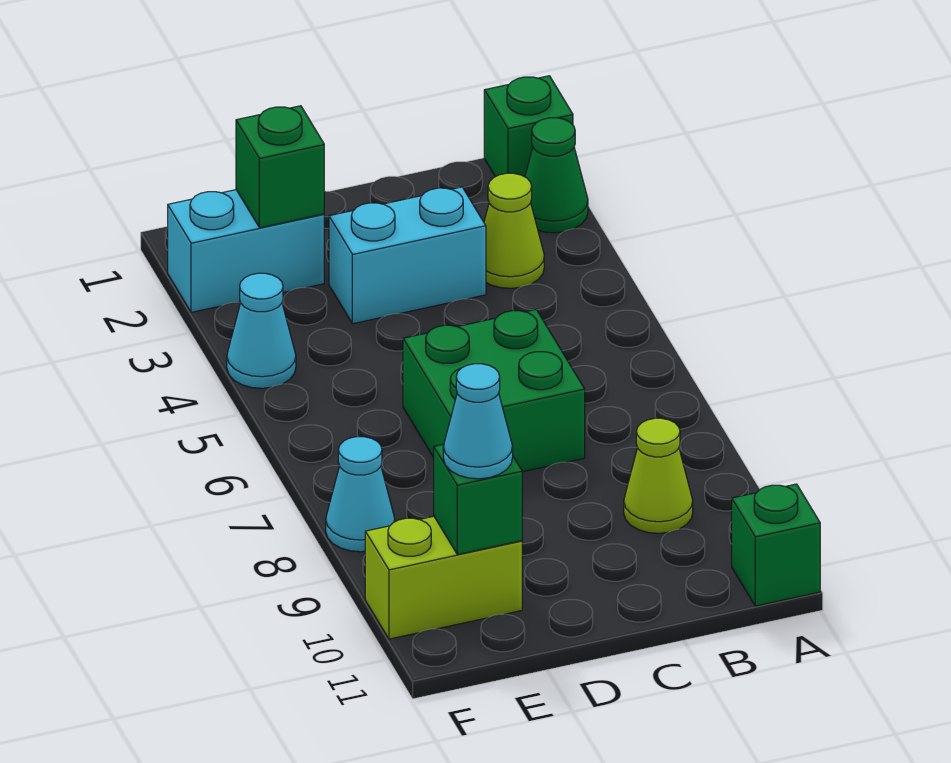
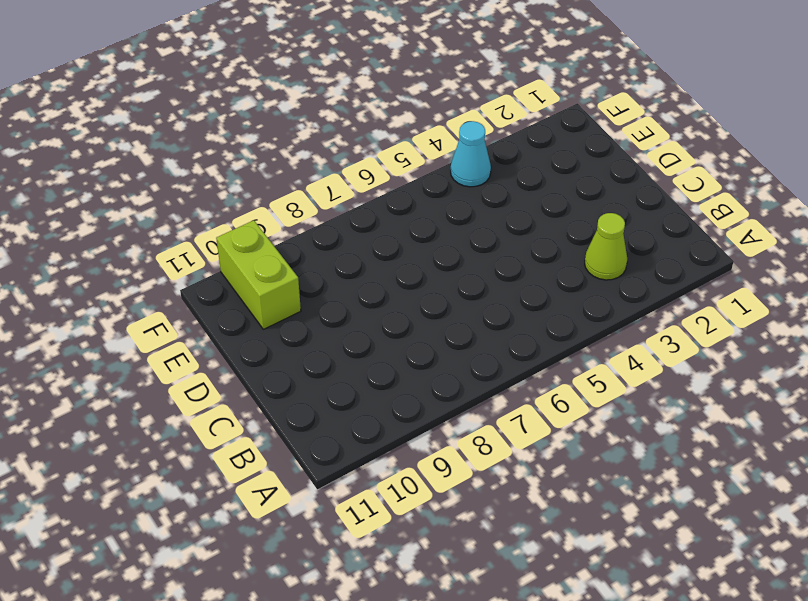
none -> green 1x1 brick [484,76,573,177]
none -> green 1x1 cone [525,118,588,233]
none -> green 1x1 brick [732,484,820,606]

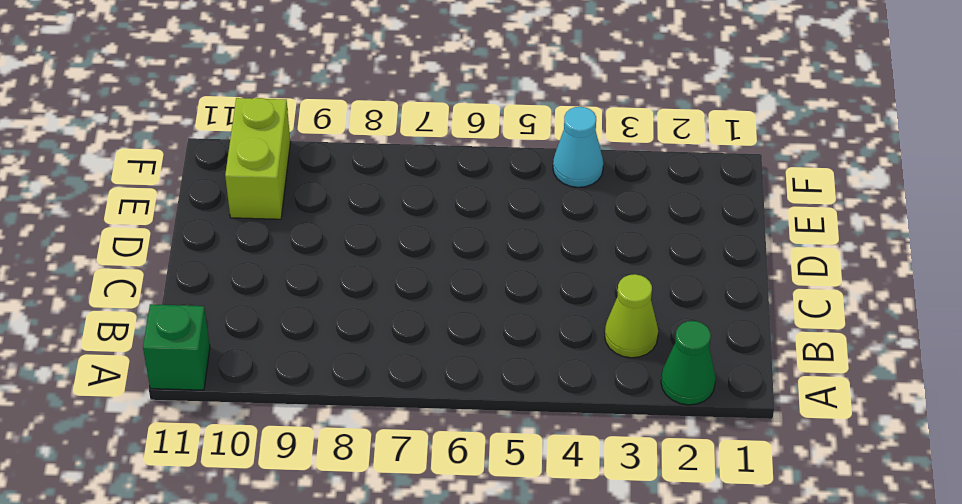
none -> green 1x1 brick [484,76,573,177]
none -> lime 1x1 cone [624,418,693,533]
none -> cyan 1x2 brick [329,187,486,324]

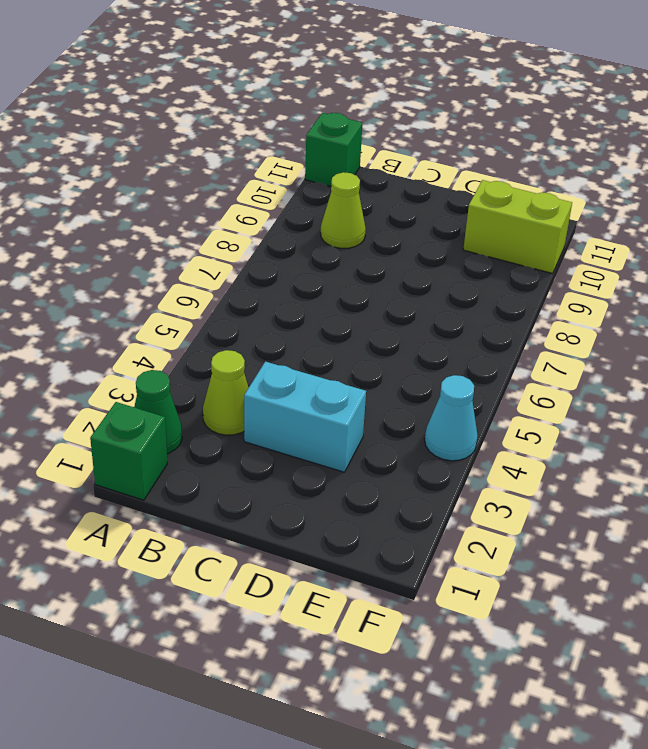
none -> green 2x2 brick [403,309,585,472]
none -> cyan 1x2 brick [168,190,324,312]
none -> cyan 1x1 cone [326,437,395,552]

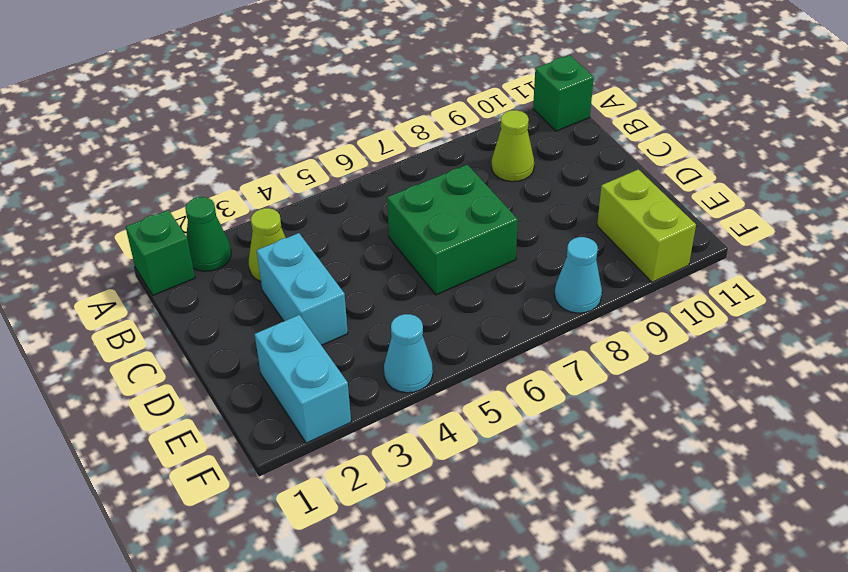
none -> green 1x1 brick [236,106,324,228]
none -> green 1x1 brick [434,444,522,554]
none -> cyan 1x1 cone [443,364,513,479]

